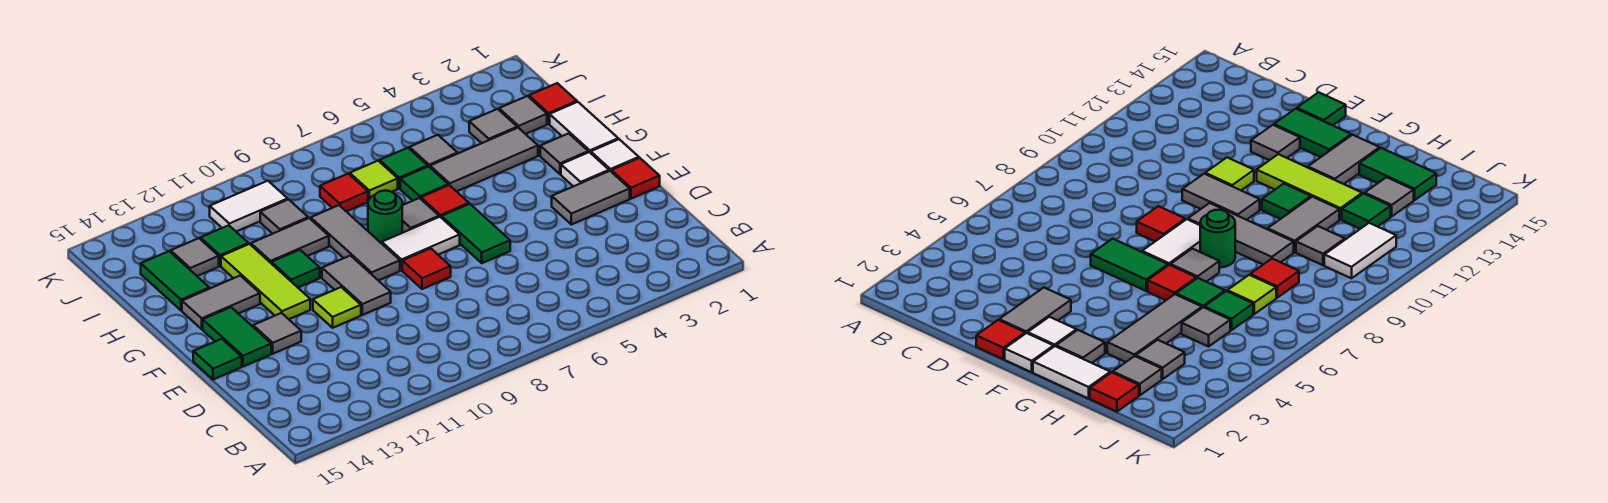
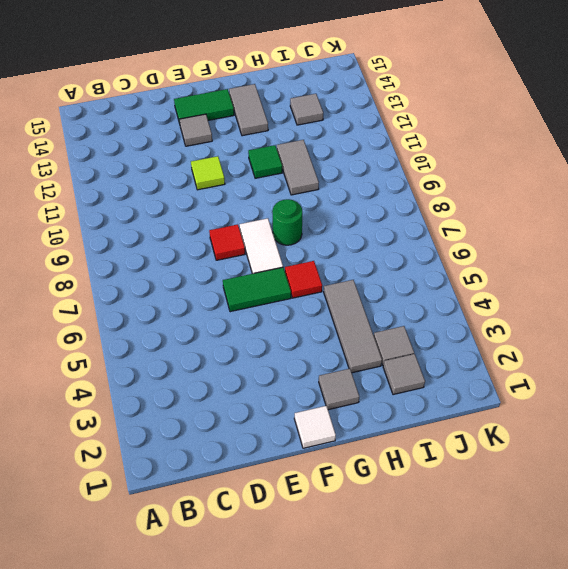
none -> red 1x1 tile [611,158,660,199]
none -> grey 1x2 tile [552,171,630,225]
none -> grey 1x2 tile [322,256,391,315]
none -> green 1x1 tile [193,339,242,380]

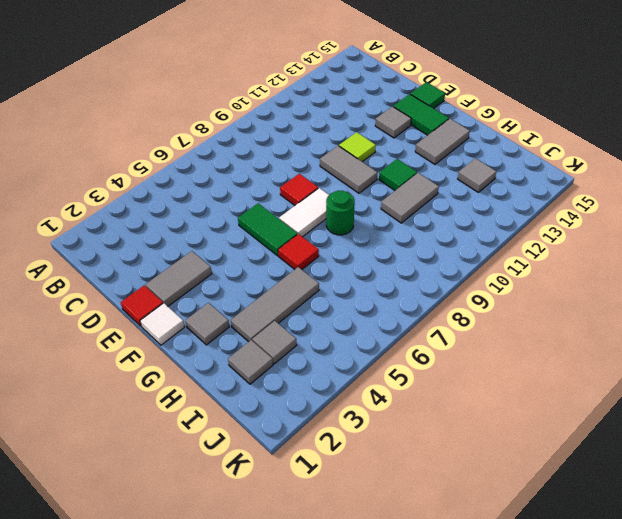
none -> white 1x1 tile [561,152,609,187]
none -> grey 1x3 tile [311,205,400,281]
none -> lime 1x3 tile [221,244,310,319]
none -> white 1x2 tile [550,102,618,153]

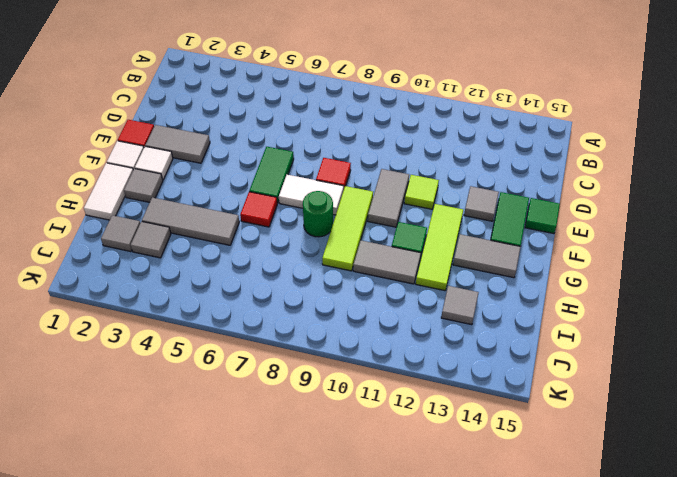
lime 1x3 tile [322,186,373,271] -> grey 1x3 tile [311,205,400,281]
none -> grey 1x1 tile [402,198,439,232]
none -> green 1x1 tile [400,166,448,201]
none -> green 1x2 tile [141,251,209,311]
none -> red 1x1 tile [529,83,577,124]

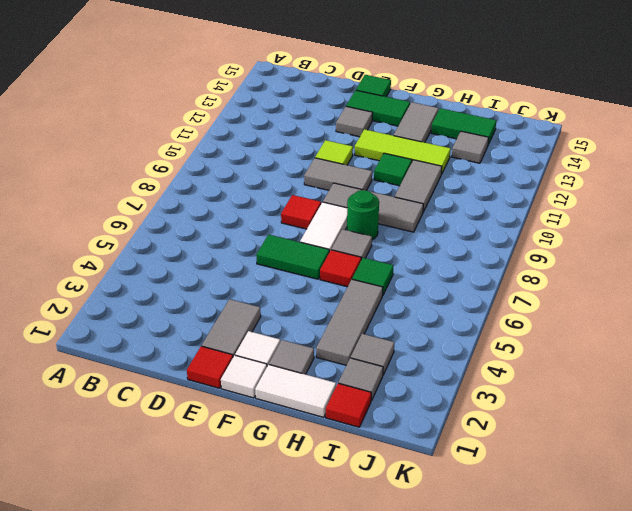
none -> grey 1x1 tile [409,135,458,167]
none -> green 1x1 tile [379,148,428,188]
none -> lime 1x1 tile [350,161,398,201]
none -> red 1x1 tile [320,174,368,212]

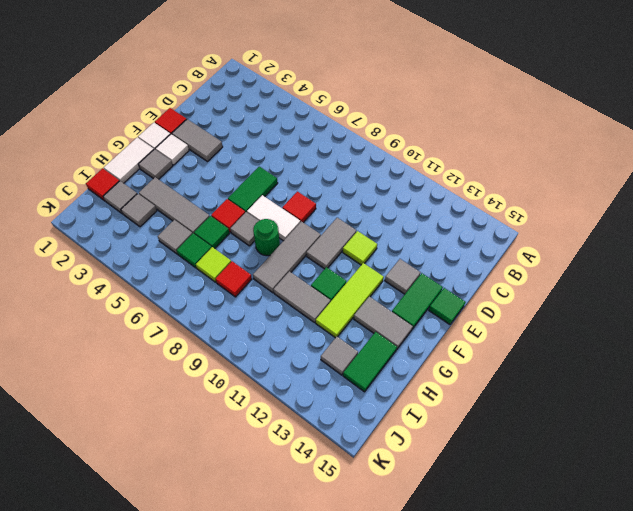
none -> grey 1x1 tile [260,200,308,234]
none -> green 1x1 tile [200,225,249,266]
none -> white 1x2 tile [210,181,288,232]

